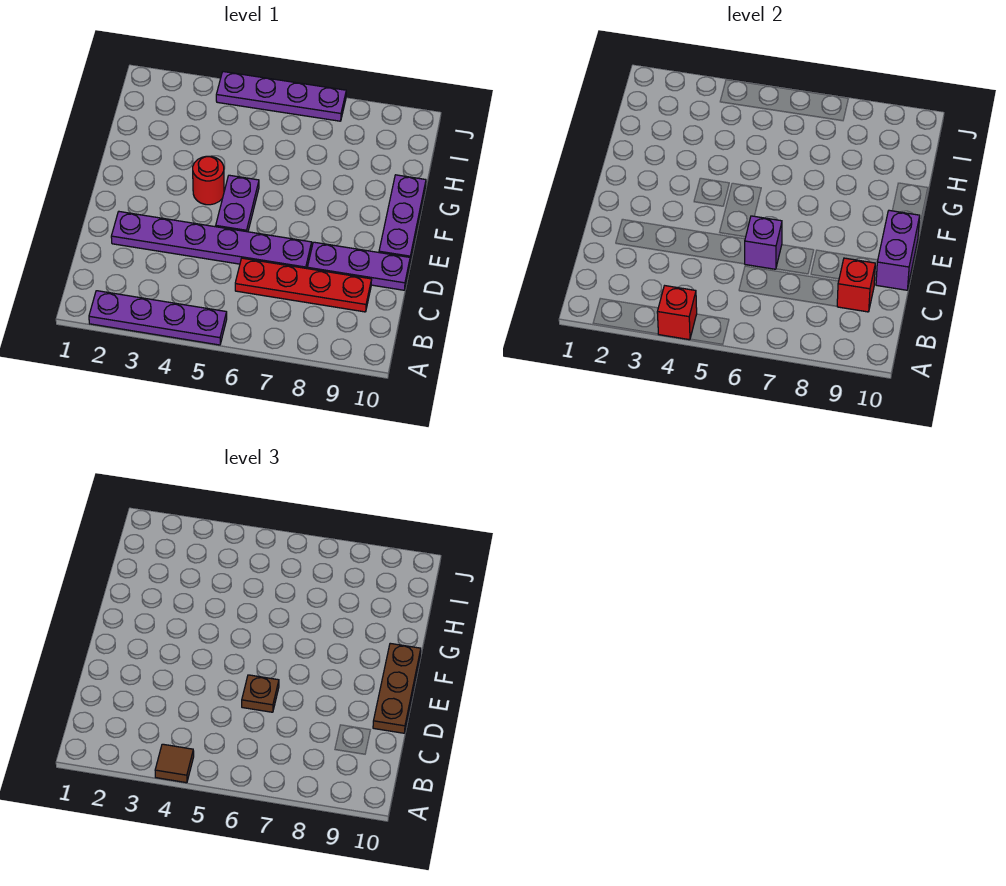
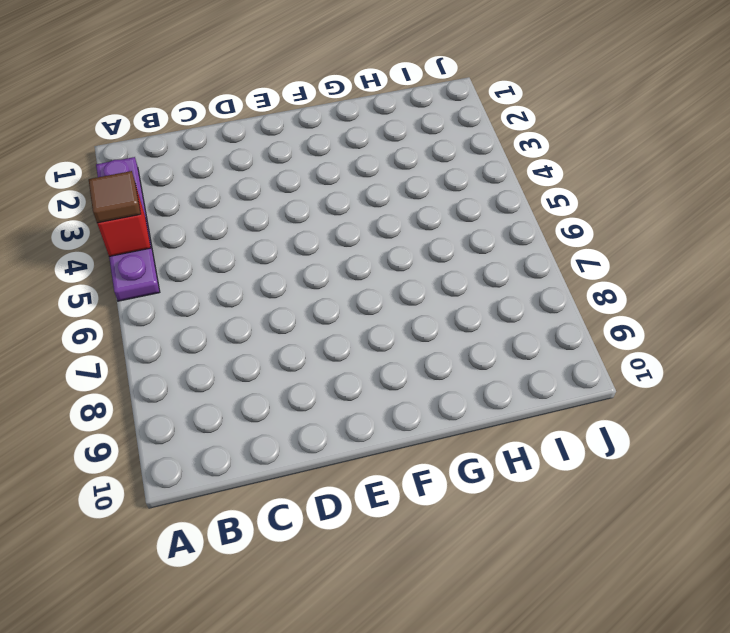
none -> red 1x4 plate [235,258,372,312]
none -> purple 1x6 plate [111,212,312,269]
none -> purple 1x3 plate [307,242,410,290]

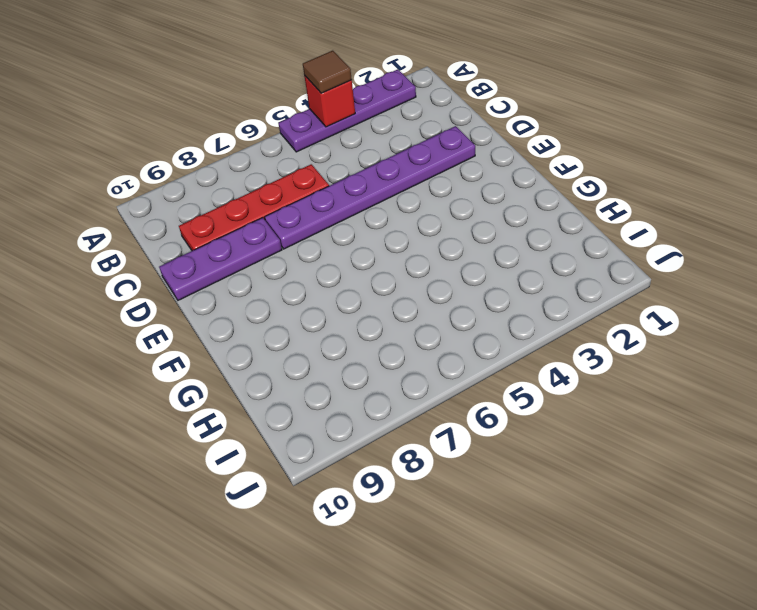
none -> purple 1x2 plate [216,175,259,232]
none -> purple 1x3 plate [379,175,426,261]
none -> red 1x1 round brick [193,156,224,205]

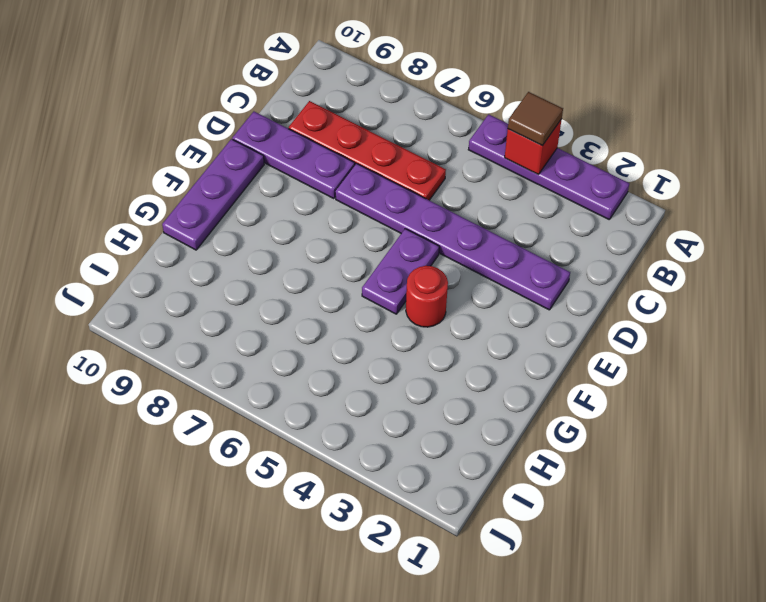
none -> purple 1x4 plate [216,72,346,121]
none -> red 1x1 brick [837,258,875,312]
none -> purple 1x1 brick [745,216,782,269]

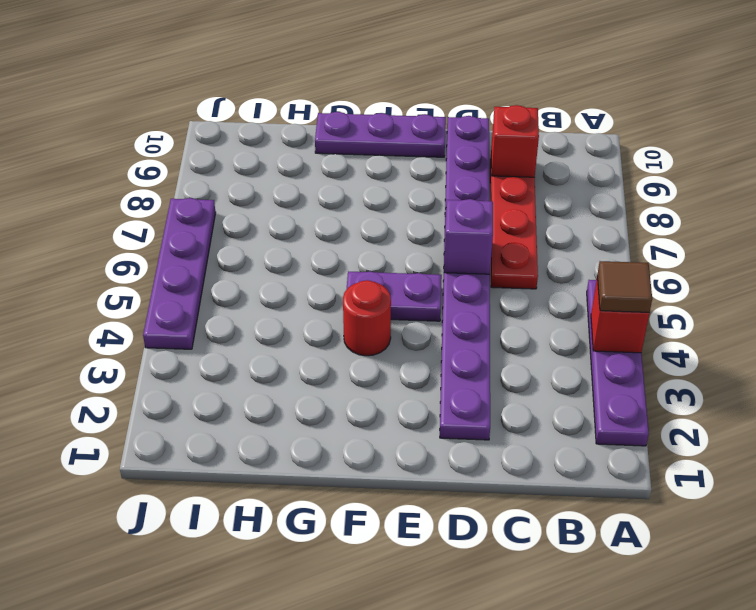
none -> purple 1x2 brick [876,210,920,290]
none -> brown 1x1 plate [242,675,279,712]
none -> brown 1x3 plate [373,643,421,733]

